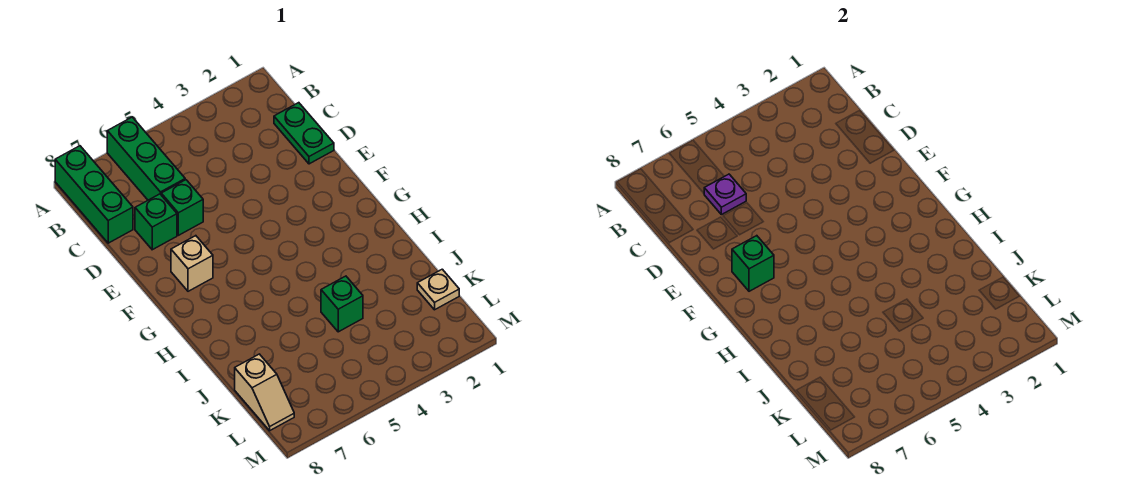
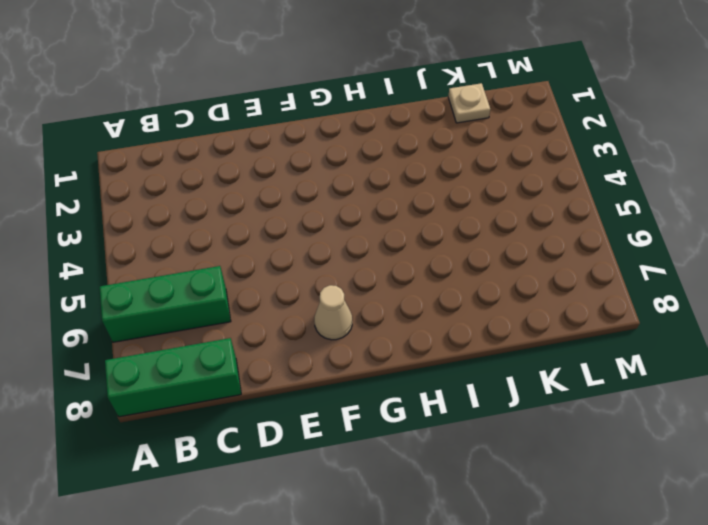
tan 1x1 cone [314,285,352,340] -> tan 1x1 brick [171,236,213,291]
none -> green 1x2 plate [274,103,334,164]
none -> green 1x1 brick [161,180,203,235]

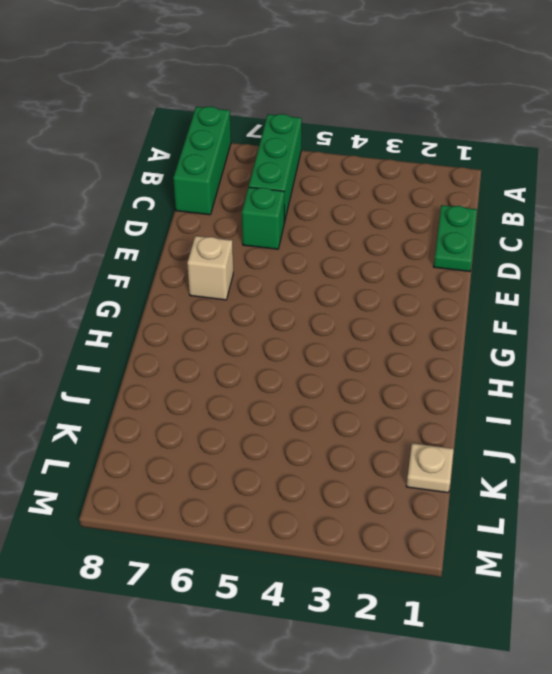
none -> green 1x1 brick [135,194,177,250]
none -> green 1x1 brick [321,276,363,332]

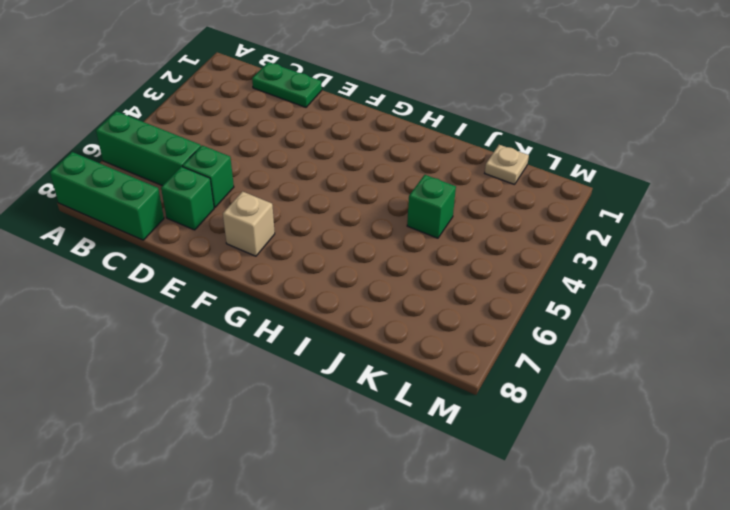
none -> tan 1x2 slope [235,354,294,431]
none -> purple 1x1 plate [704,174,746,215]

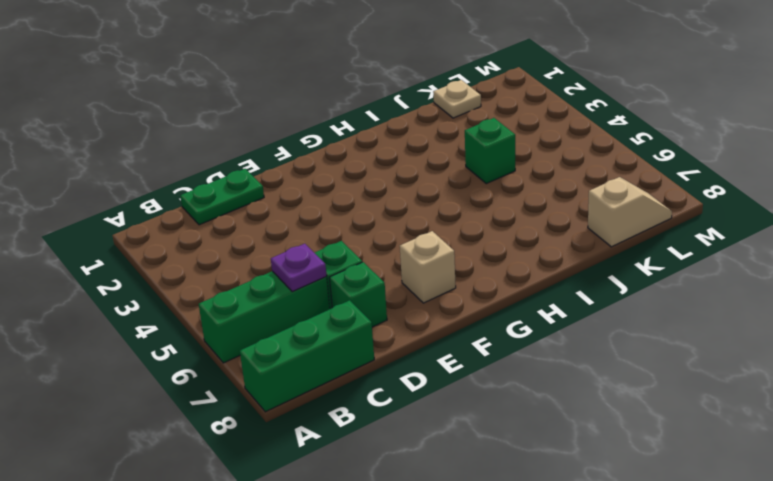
none -> green 1x1 brick [732,236,774,291]

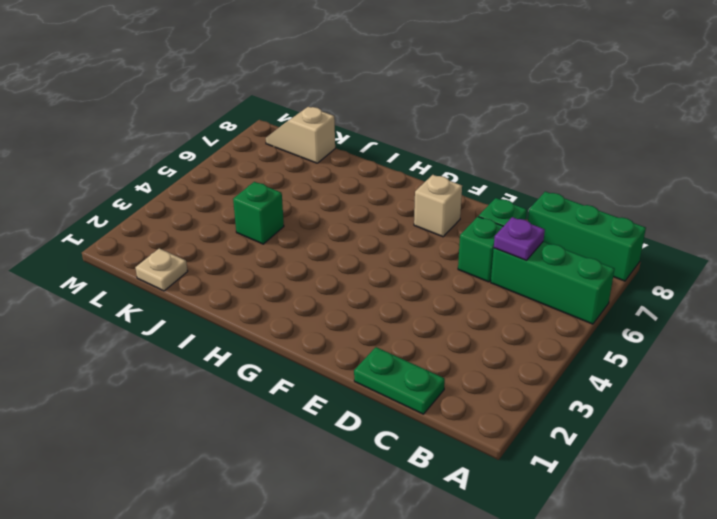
none -> green 1x1 brick [732,236,774,291]

